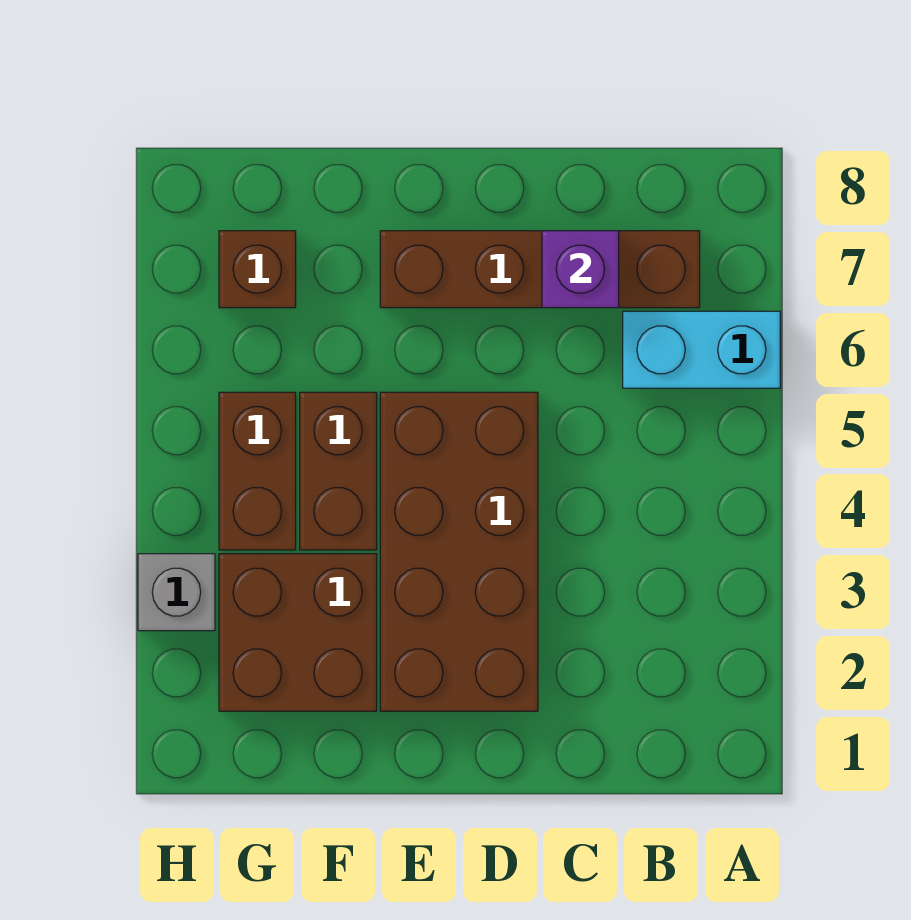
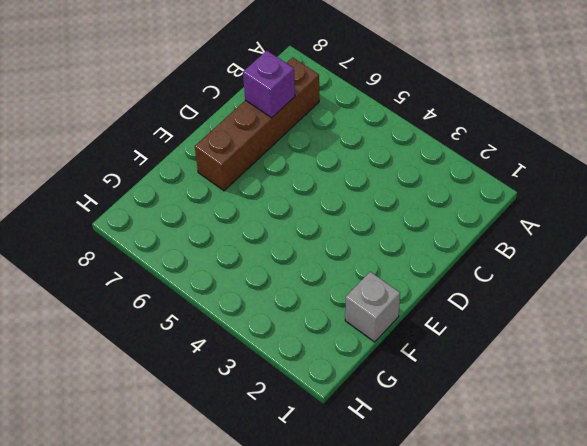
grey 1x1 brick [345,272,400,342] -> grey 1x1 brick moved to [138,554,215,631]
none -> cyan 1x2 brick [623,311,780,388]
none -> brown 2x4 brick [380,392,538,711]

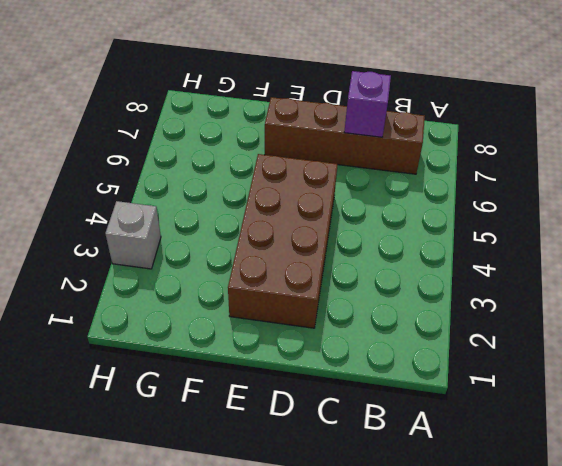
none -> cyan 1x2 brick [623,311,780,388]
none -> brown 2x2 brick [219,554,377,711]

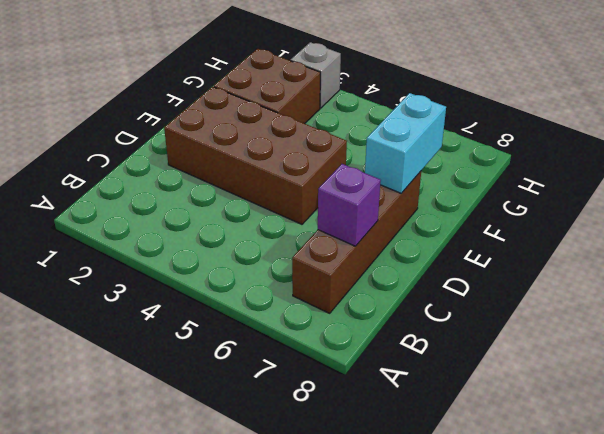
cyan 1x2 brick [365,93,446,193] -> cyan 1x2 brick moved to [623,311,780,388]
none -> brown 1x2 brick [300,392,377,550]
none -> brown 1x2 brick [219,392,296,550]

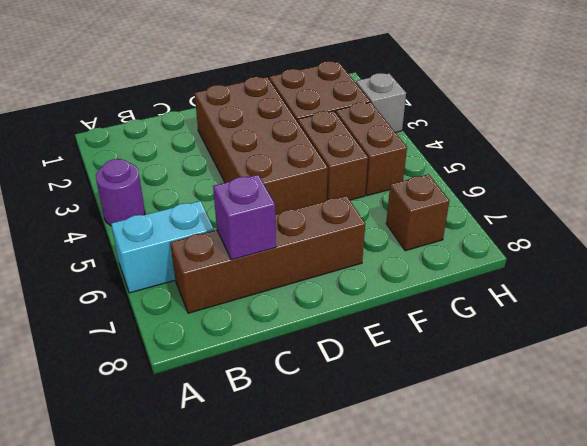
purple 1x1 round brick [96,159,145,226] -> none

